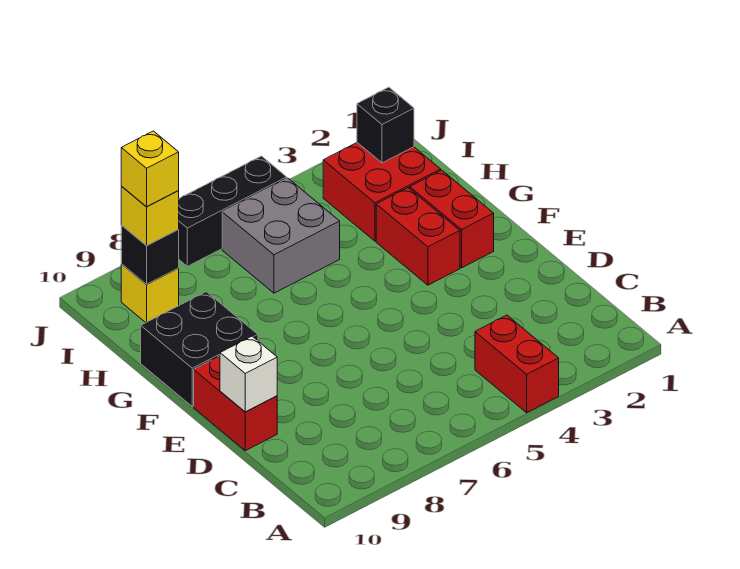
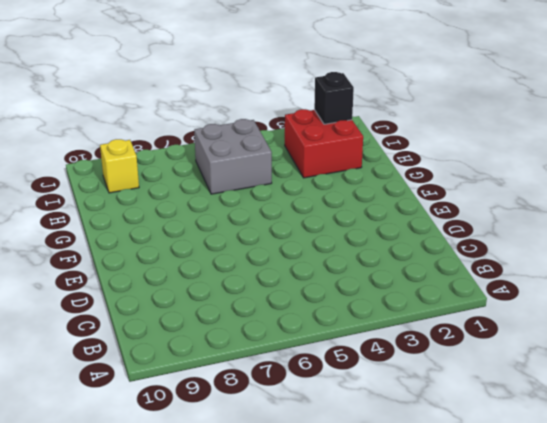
none -> red 1x2 brick [475,315,559,413]
none -> red 1x2 brick [194,356,277,451]
none -> red 1x2 brick [410,170,494,268]

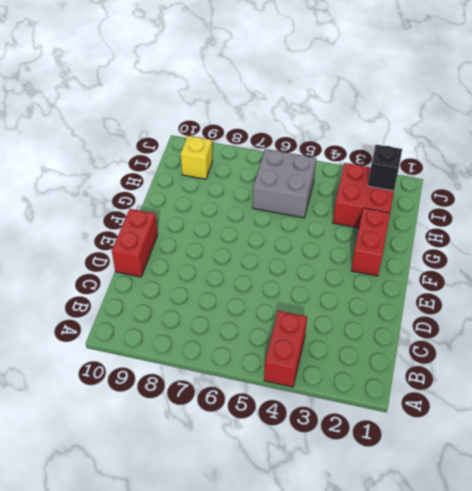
none -> red 1x2 brick [376,188,460,285]
none -> black 2x2 brick [141,292,258,407]
none -> black 1x3 brick [178,156,287,266]

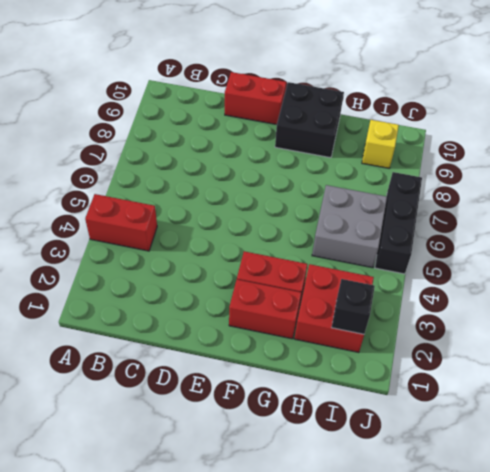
none -> white 1x1 brick [220,336,277,412]
none -> black 1x1 brick [121,225,179,284]
none -> yellow 1x1 brick [121,187,179,246]

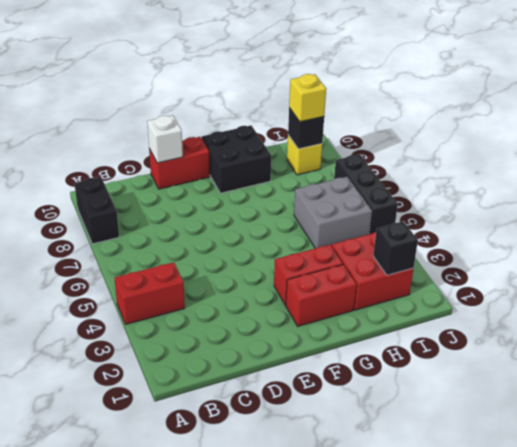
black 1x2 brick [74,177,119,244] -> none
none -> yellow 1x1 brick [121,131,179,207]

